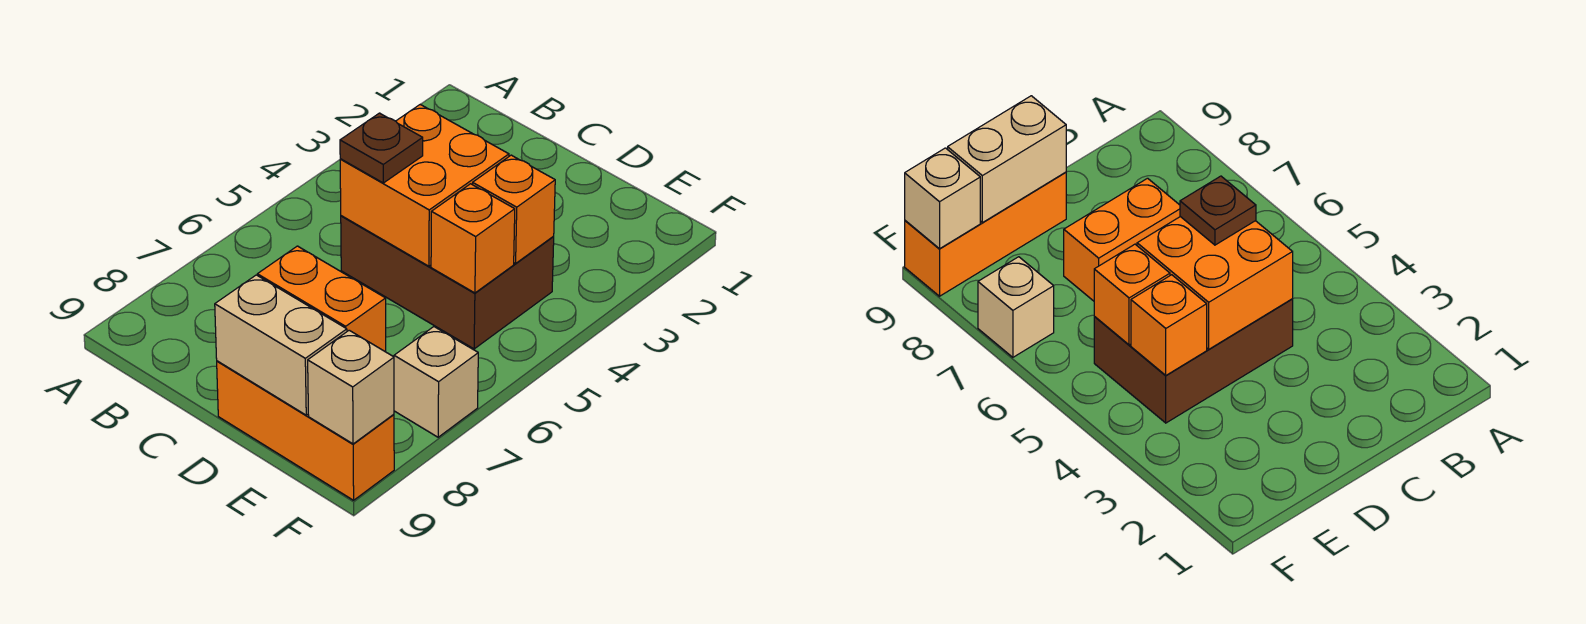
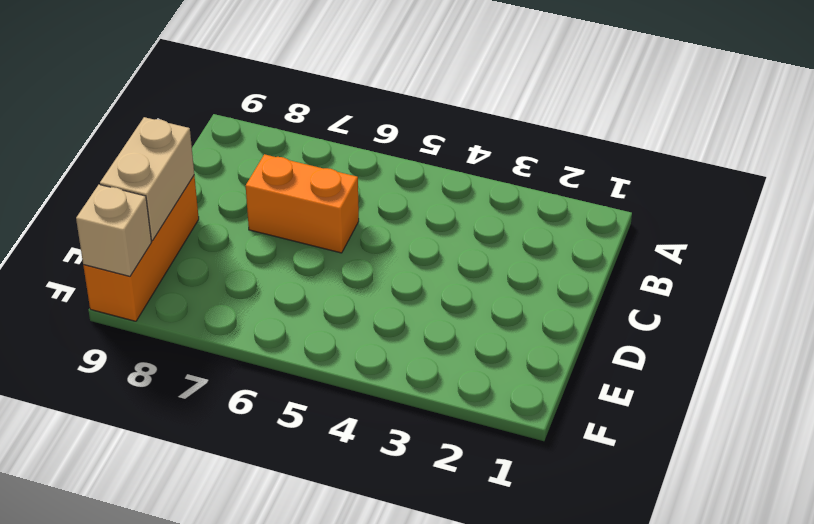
orange 1x2 brick [246,154,359,253] -> orange 1x2 brick turned to [257,246,386,352]
none -> brown 2x3 brick [341,216,554,349]
none -> tan 1x1 brick [394,327,478,437]

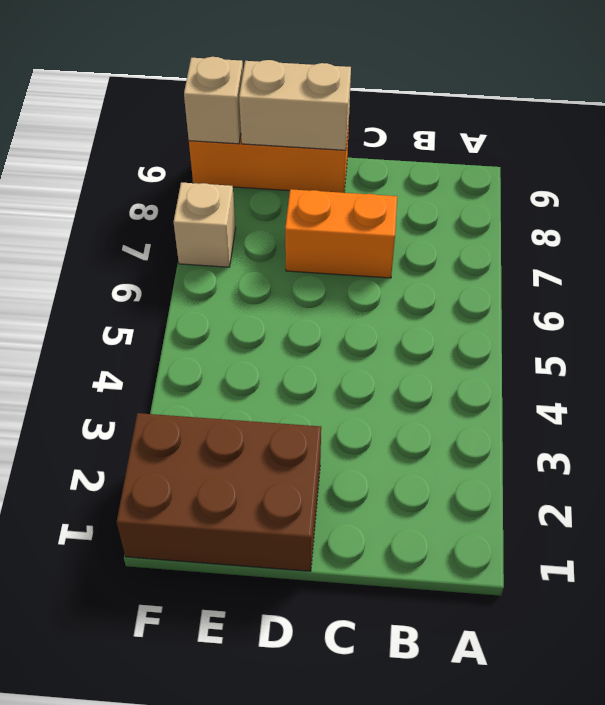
brown 2x3 brick [117,413,321,571] -> brown 2x3 brick moved to [341,216,554,349]
none -> orange 2x2 brick [340,104,509,266]
none -> orange 1x1 brick [473,155,555,263]

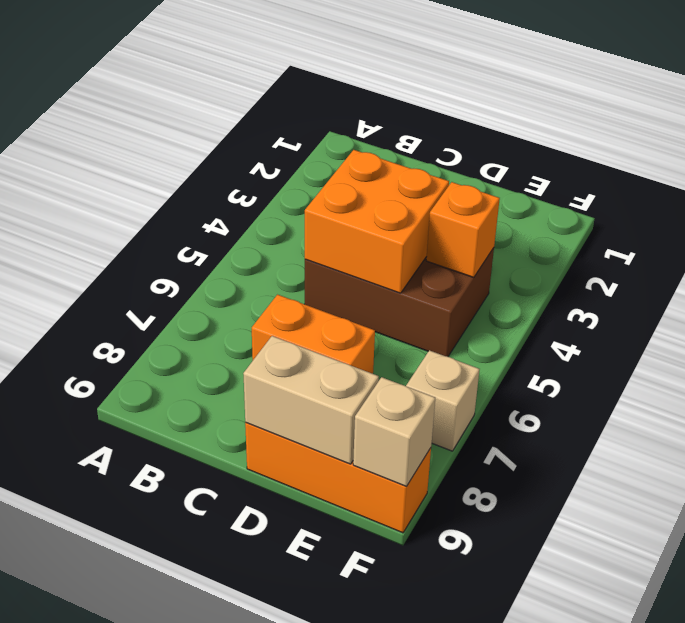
none -> orange 1x1 brick [431,184,515,293]
none -> brown 1x1 plate [340,113,423,183]

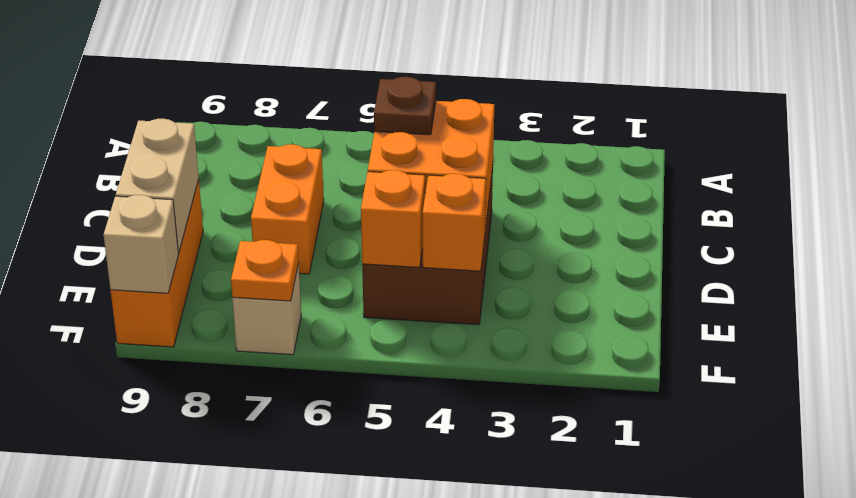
orange 1x1 plate [231,240,299,301] -> none

